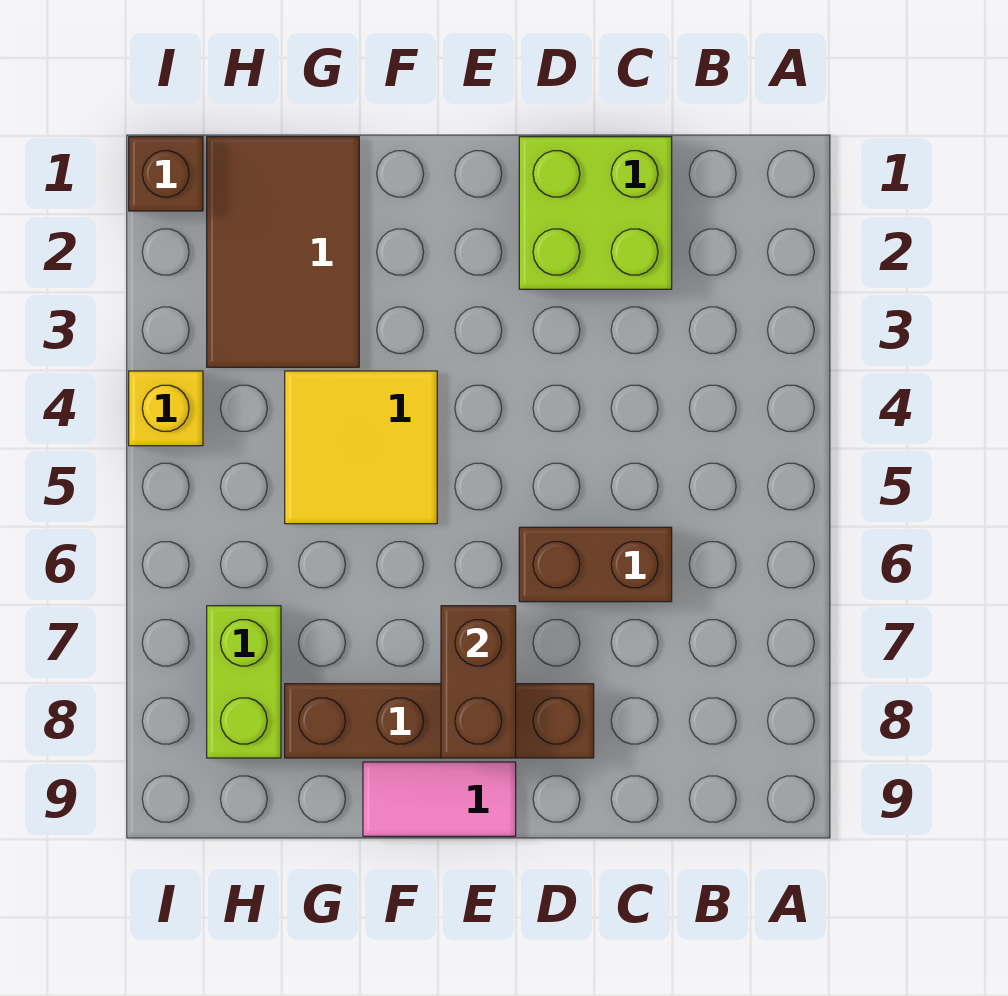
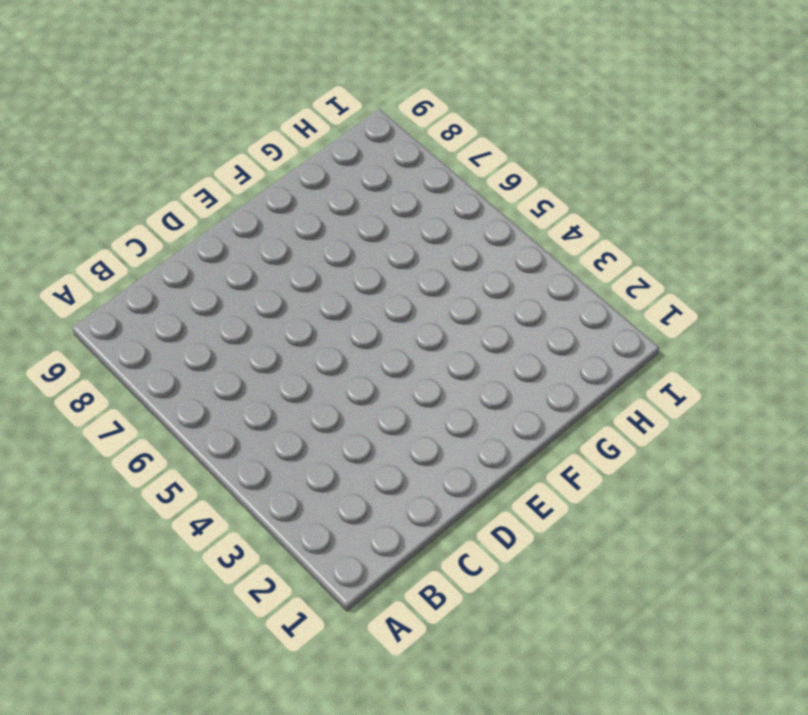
none -> lime 2x2 brick [519,137,672,289]
none -> brown 1x2 brick [519,527,672,602]

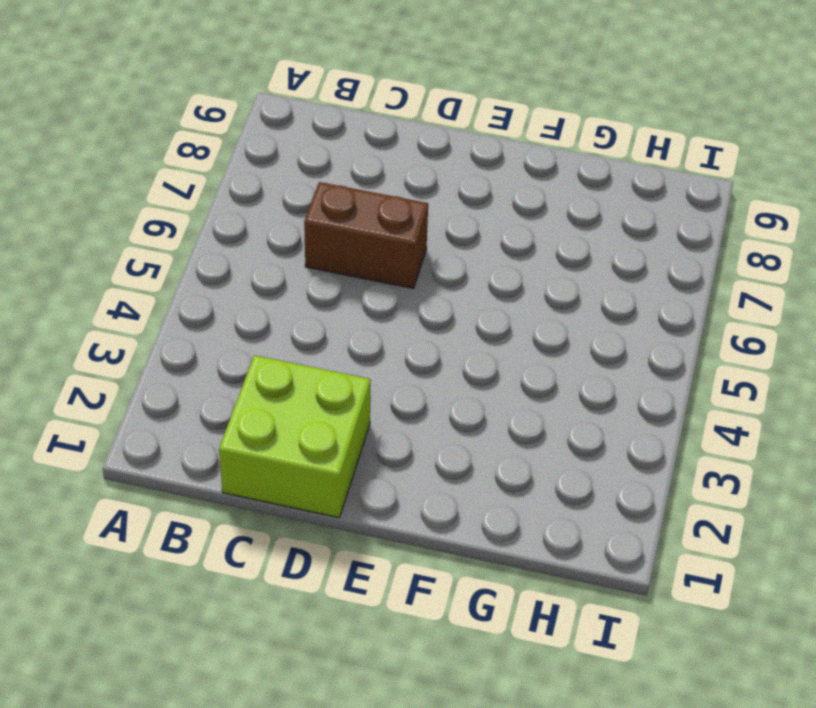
none -> brown 1x4 brick [285,684,594,758]
none -> pink 1x2 tile [363,762,516,836]

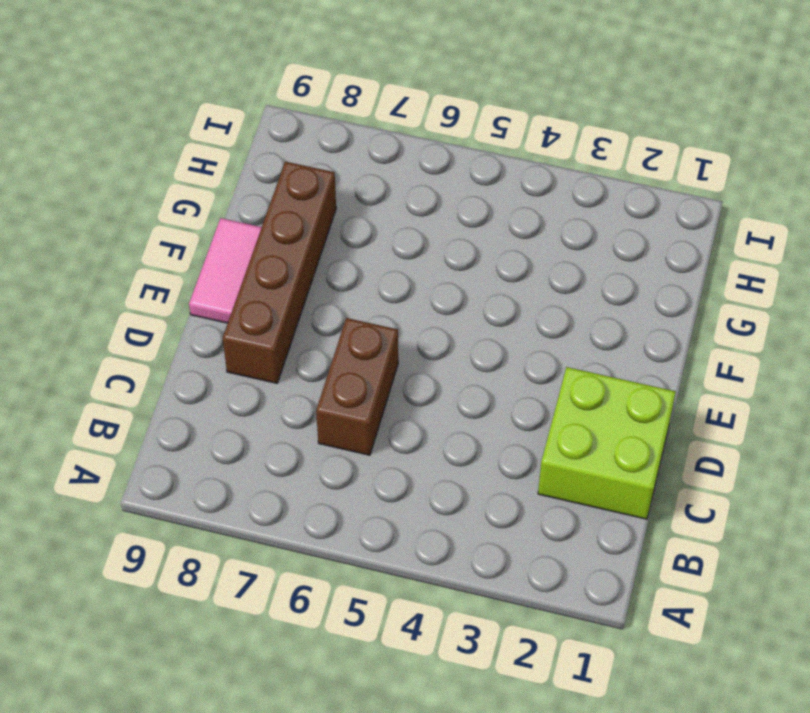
none -> yellow 2x2 tile [285,371,437,524]
none -> brown 2x3 tile [207,137,359,367]

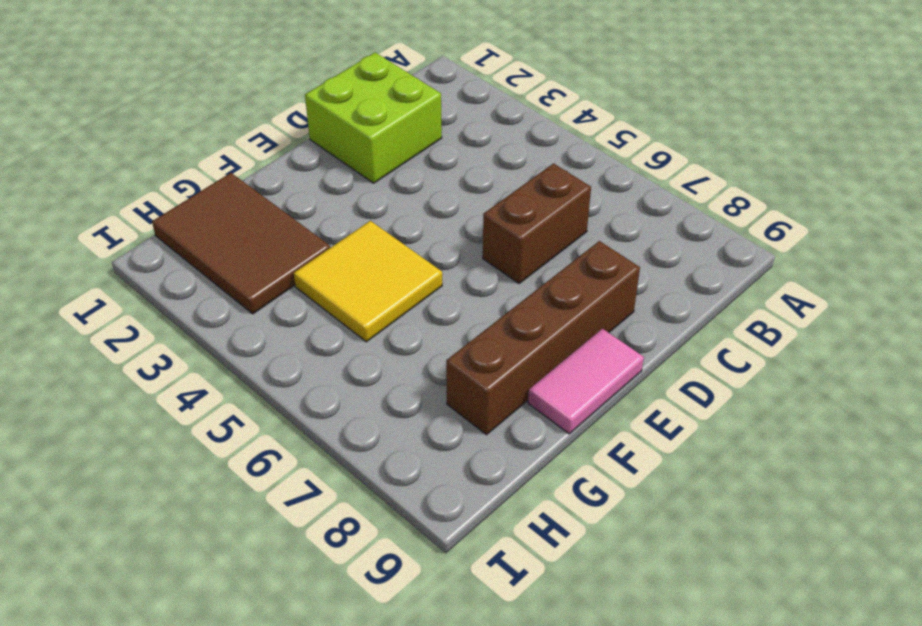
none -> lime 1x2 brick [207,606,281,758]
none -> brown 1x1 brick [129,137,203,211]

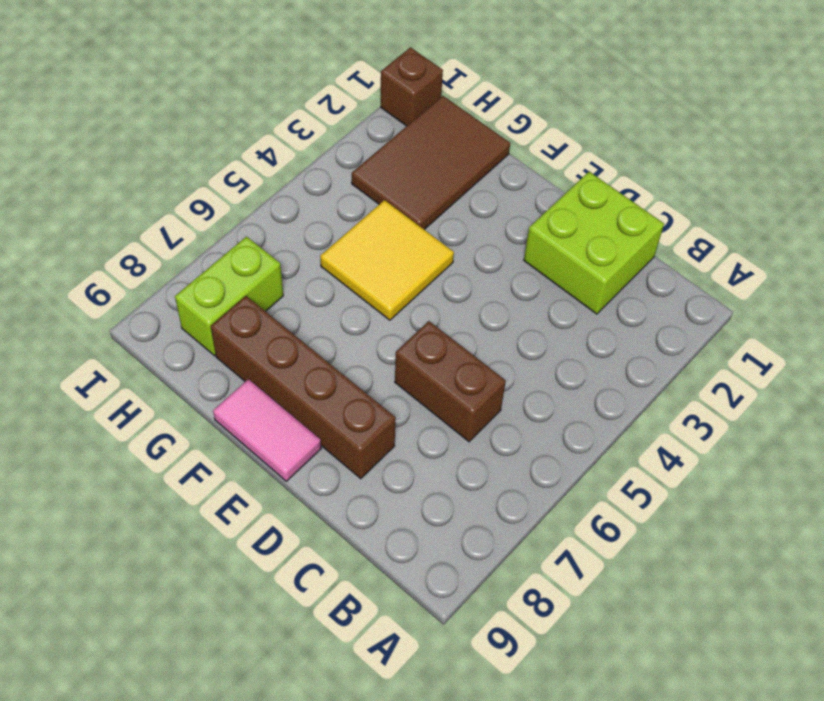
none -> yellow 1x1 brick [129,371,203,446]
none -> brown 1x2 brick [441,606,516,758]

